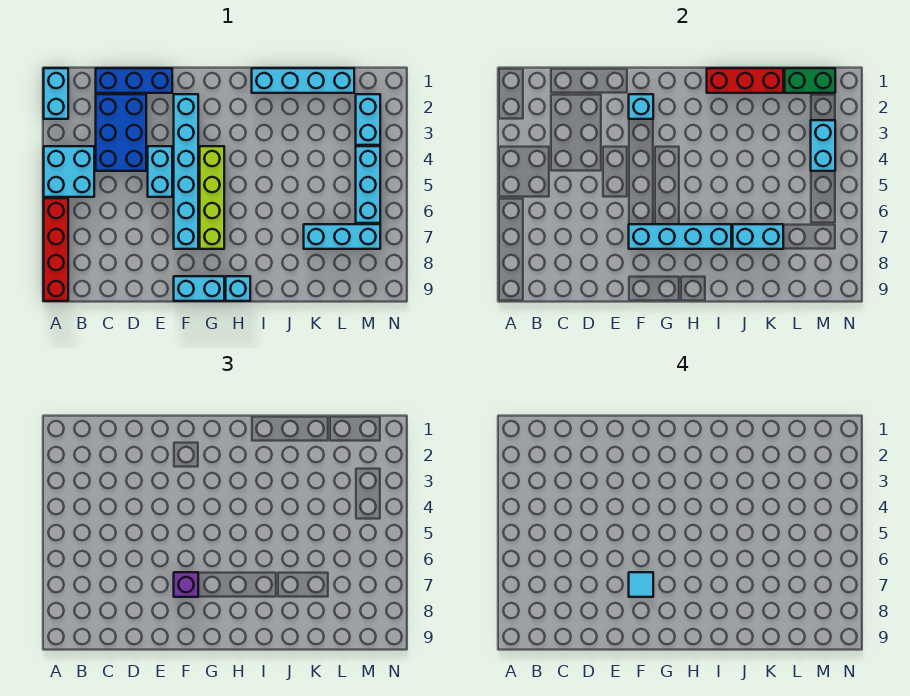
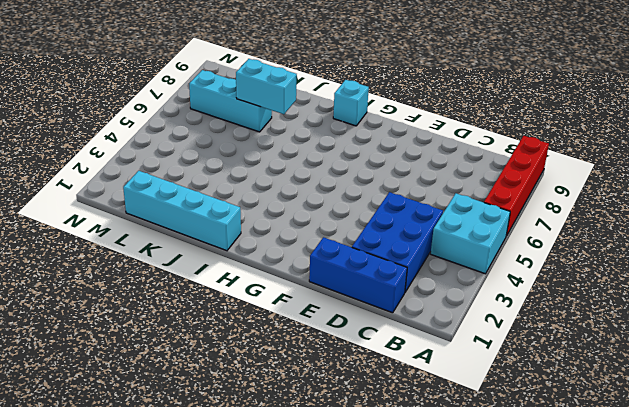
none -> cyan 1x2 brick [44,68,68,119]
none -> cyan 1x2 brick [148,146,172,197]
none -> cyan 1x6 brick [174,94,198,249]

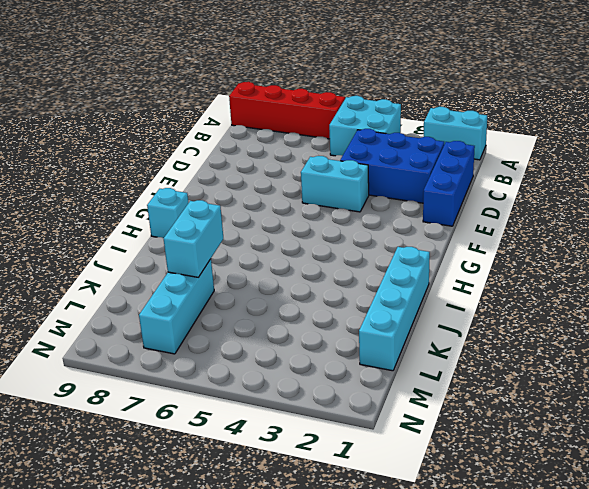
none -> cyan 1x6 brick [174,94,198,249]
none -> cyan 1x2 brick [174,276,224,301]
none -> lime 1x4 brick [200,146,224,249]

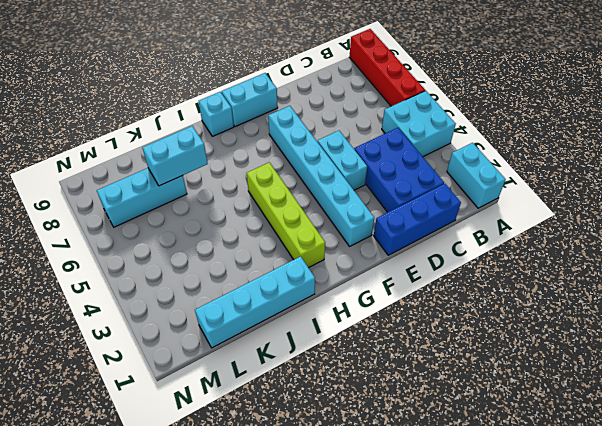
lime 1x4 brick [247,162,325,268] -> lime 1x4 brick moved to [200,146,224,249]
none -> cyan 1x2 brick [356,94,380,145]
none -> cyan 1x3 brick [356,146,380,223]
none -> cyan 1x1 brick [629,94,653,119]

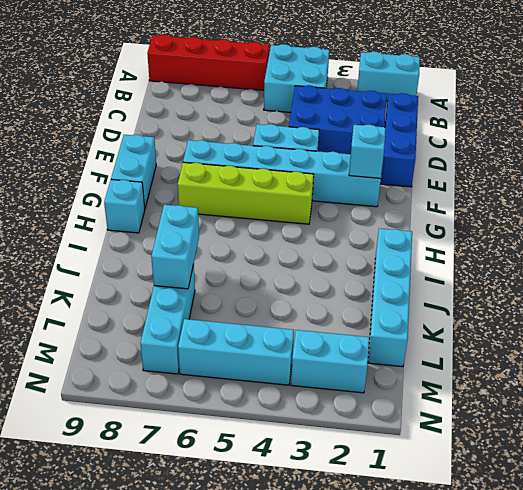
none -> cyan 1x4 brick [629,224,731,249]
none -> red 1x3 brick [707,68,783,93]
none -> green 1x2 brick [785,68,835,93]

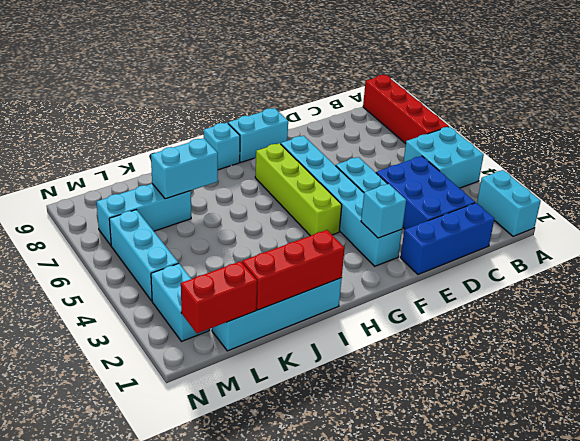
red 1x2 brick [181,261,257,333] -> green 1x2 brick [785,68,835,93]
none -> cyan 1x4 brick [629,224,731,249]
none -> cyan 1x2 brick [811,120,835,171]
none -> purple 1x1 brick [174,572,198,597]

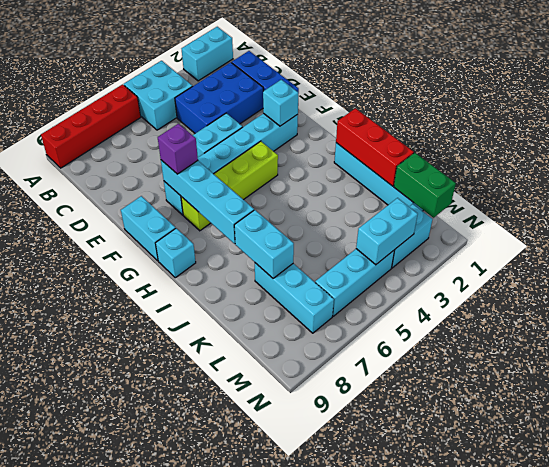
none -> cyan 1x1 tile [629,572,653,597]

